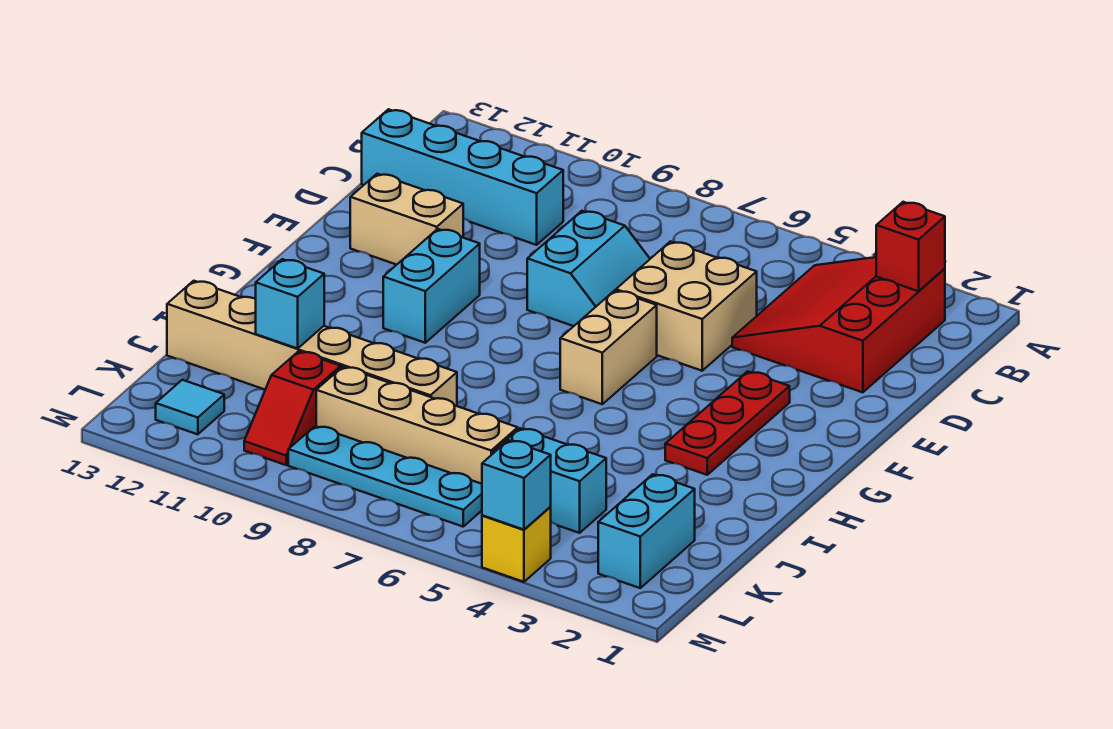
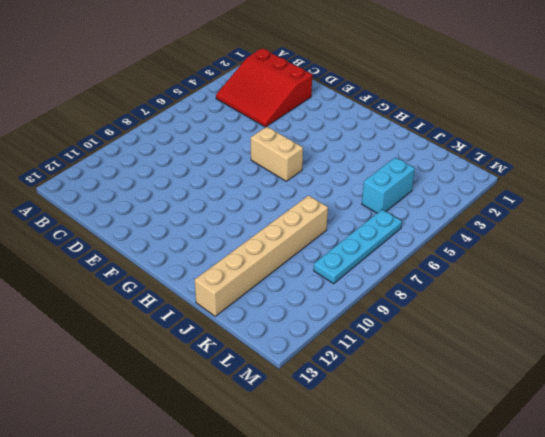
none -> cyan 1x4 brick [362,109,563,245]
none -> tan 2x2 brick [616,241,757,371]
none -> cyan 2x2 slope [527,211,650,326]

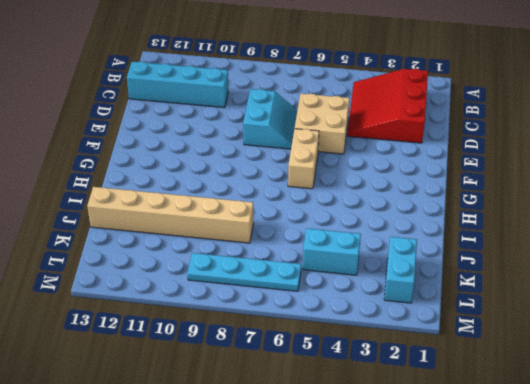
none -> tan 1x2 brick [350,174,463,265]
none -> red 1x3 plate [665,371,790,475]
none -> cyan 1x2 brick [383,229,480,343]

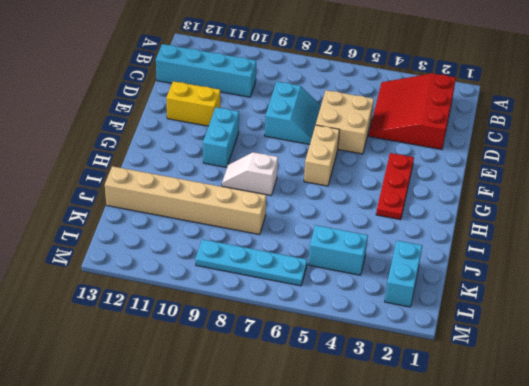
yellow 1x2 brick [166,81,220,126] -> tan 1x2 brick [350,174,463,265]
white 1x2 slope [222,152,278,195] -> none
none -> tan 1x4 brick [316,367,518,484]
none -> red 1x2 slope [244,351,341,465]
none -> cyan 1x1 tile [156,380,224,434]

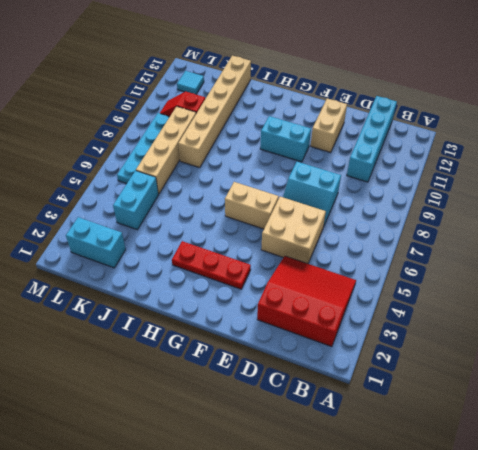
none -> yellow 1x1 brick [482,507,551,582]
none -> red 1x1 brick [876,202,945,291]
none -> cyan 1x1 brick [256,259,324,349]

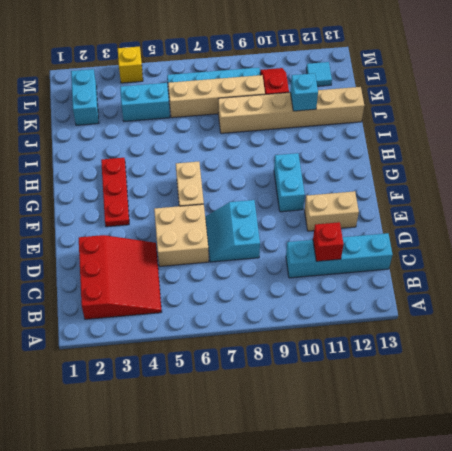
red 1x1 brick [313,222,344,261] -> red 1x1 brick moved to [876,202,945,291]
none -> cyan 1x1 brick [482,440,551,530]

